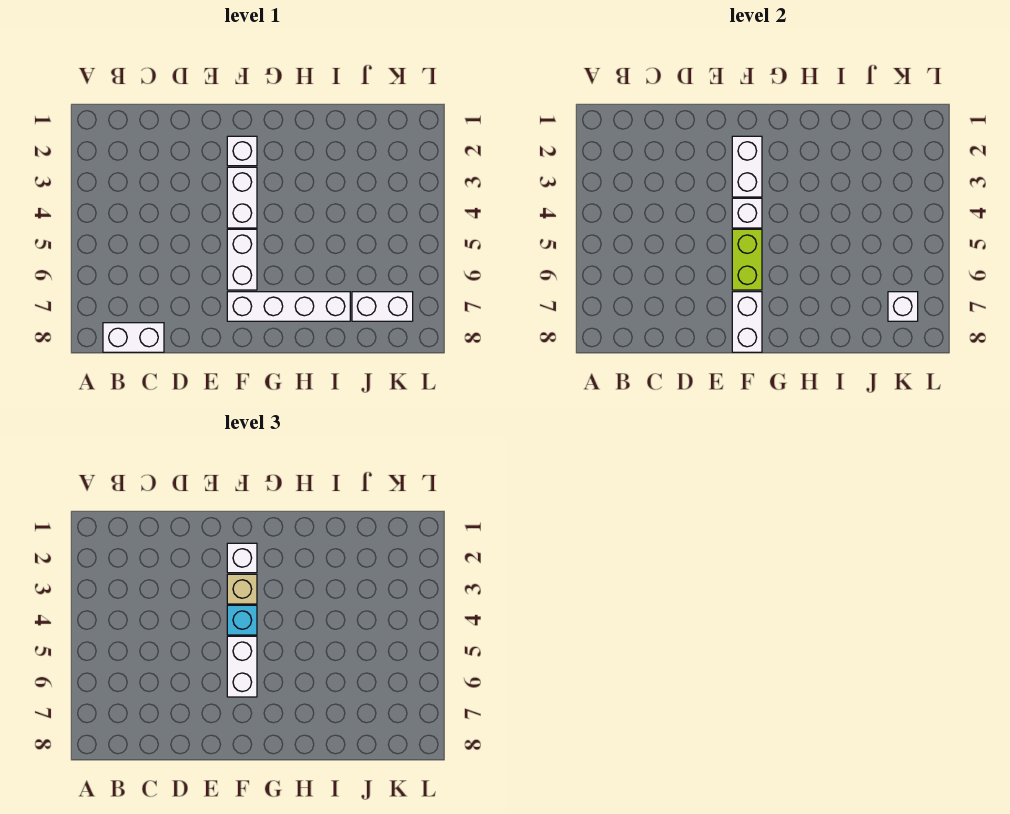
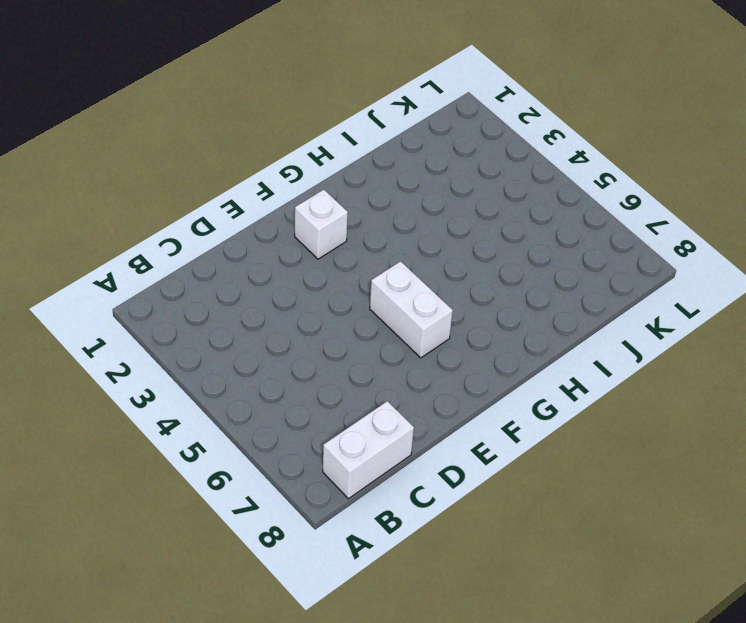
none -> white 1x2 brick [227,167,257,228]
none -> white 1x4 brick [227,292,350,321]
none -> white 1x2 brick [352,292,413,321]

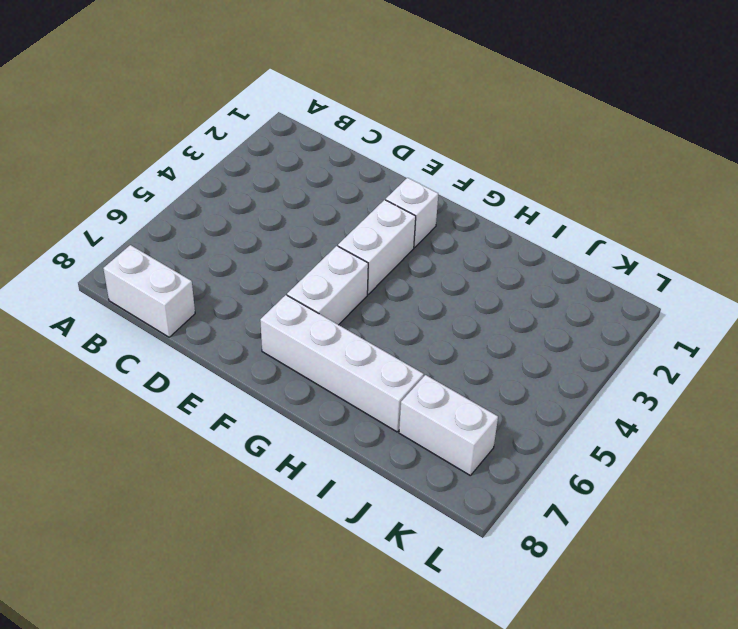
none -> white 1x2 brick [732,136,762,197]
none -> white 1x1 brick [732,198,762,228]
none -> lime 1x2 brick [732,229,762,290]

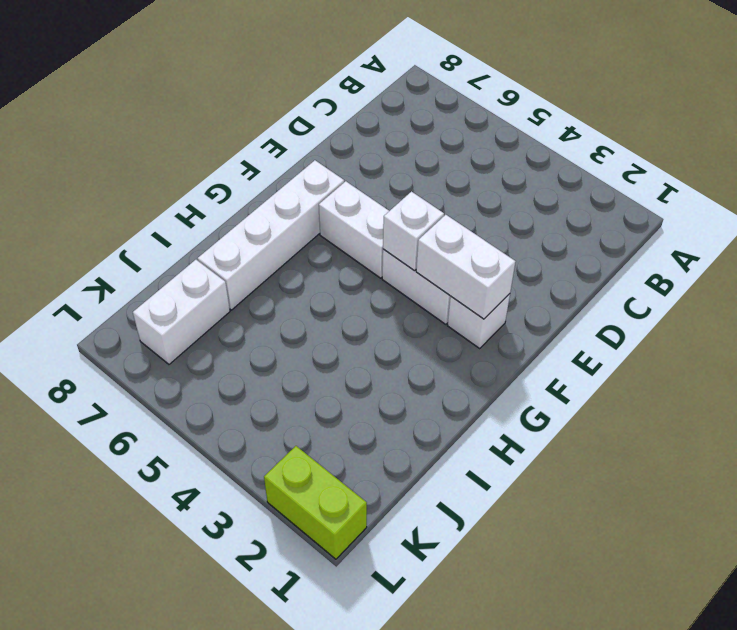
lime 1x2 brick [264,446,367,559] -> lime 1x2 brick moved to [732,229,762,290]
none -> white 1x2 brick [103,323,164,352]
none -> white 1x2 brick [732,292,762,352]
none -> white 1x1 brick [888,292,918,321]

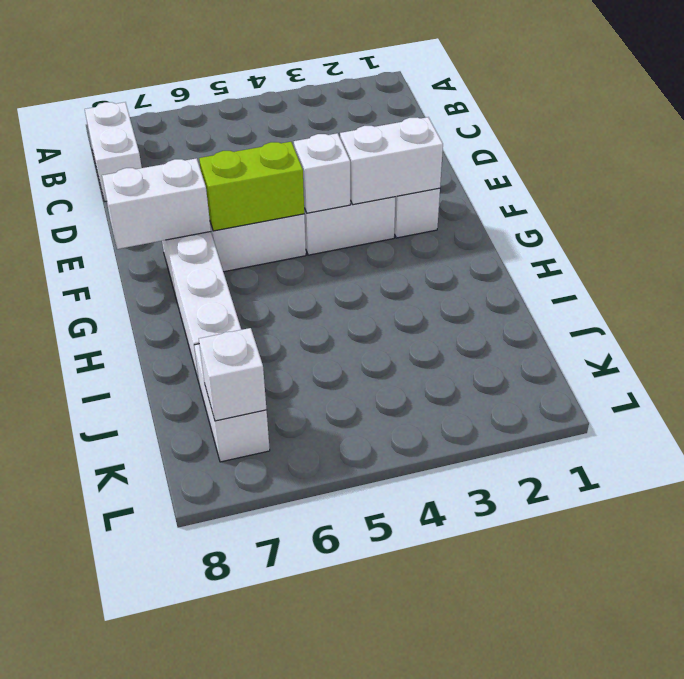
none -> white 1x1 brick [227,543,257,573]
none -> tan 1x1 brick [227,574,257,604]
none -> cyan 1x1 brick [227,605,257,635]

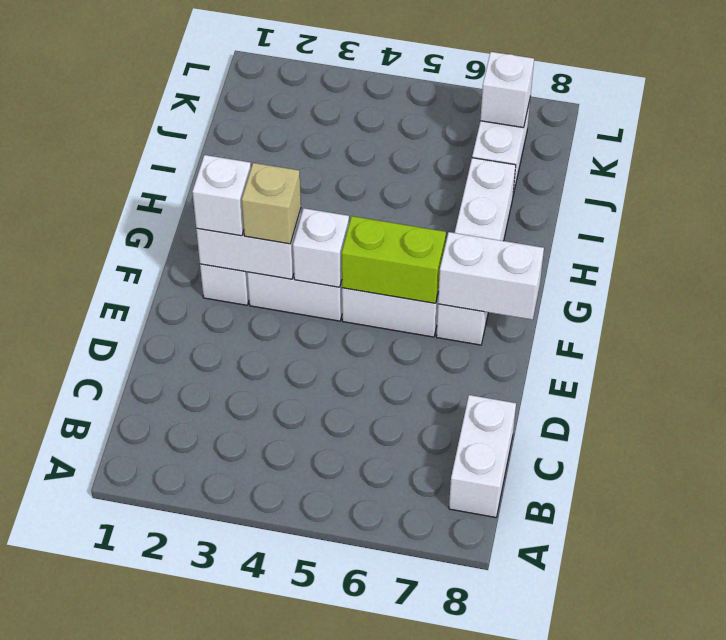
none -> cyan 1x1 brick [227,605,257,635]
none -> white 1x2 brick [227,636,257,697]

